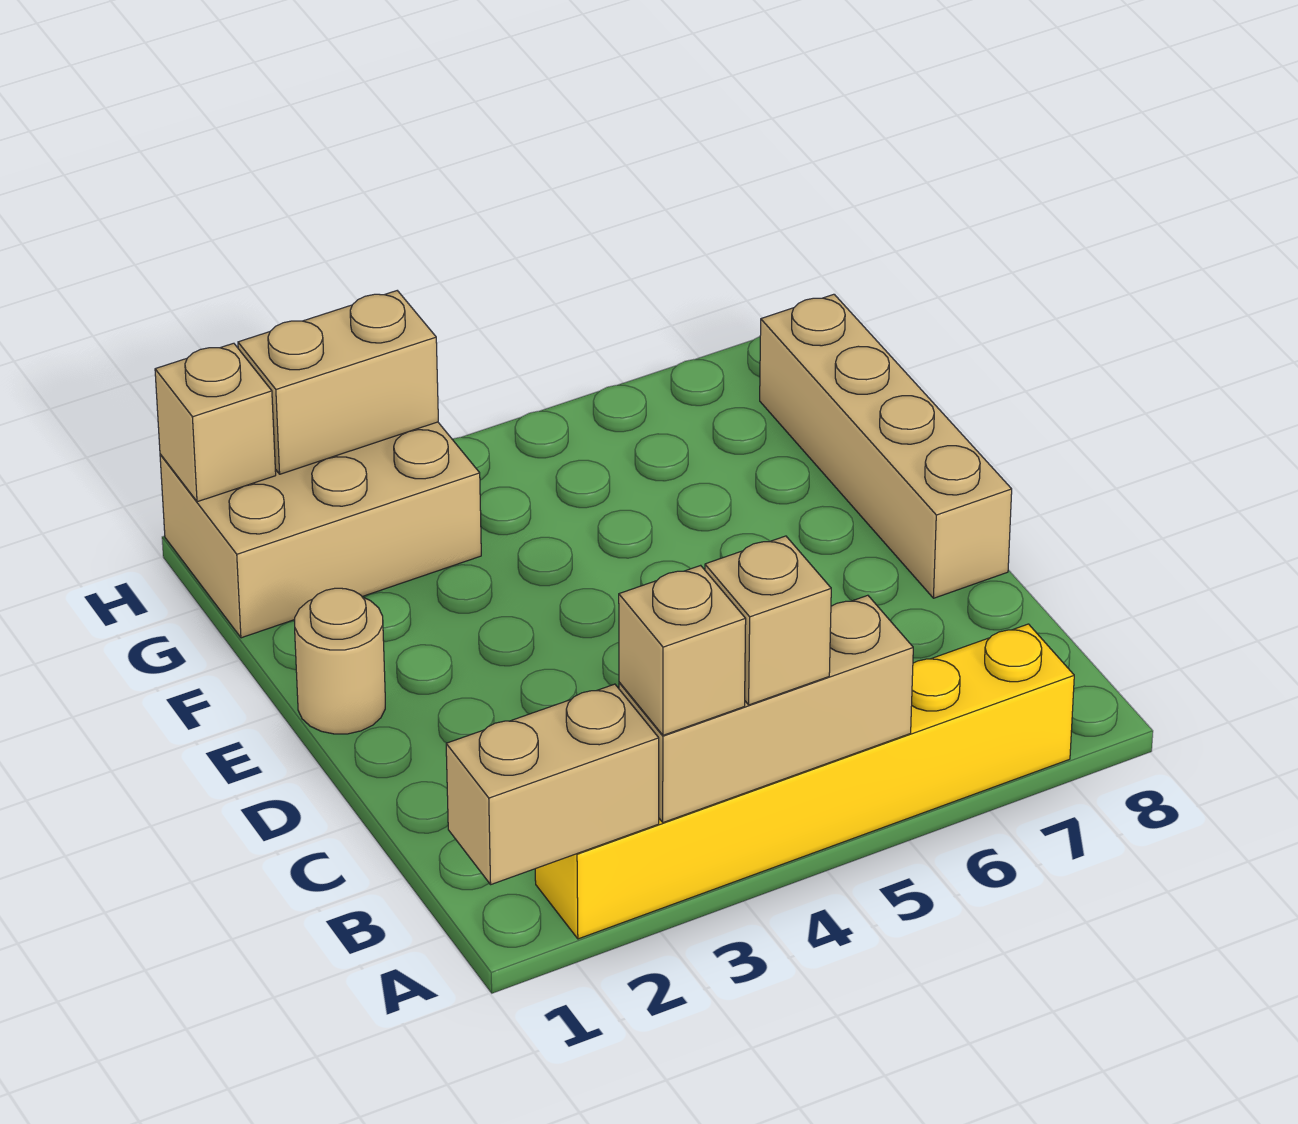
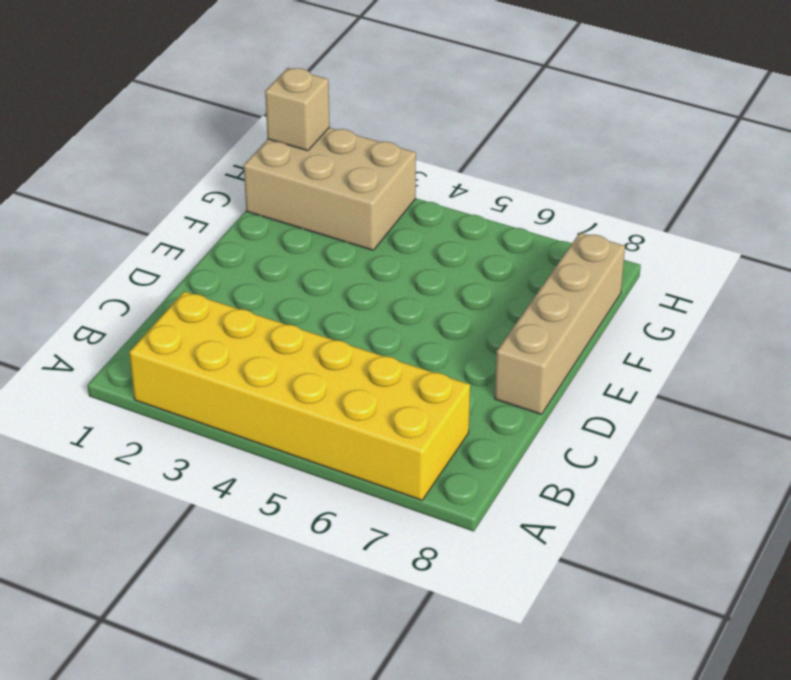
yellow 2x6 brick [129,291,470,500] -> yellow 1x6 brick [535,624,1074,939]
none -> tan 1x1 round brick [295,588,385,734]
none -> tan 1x2 brick [446,684,659,884]

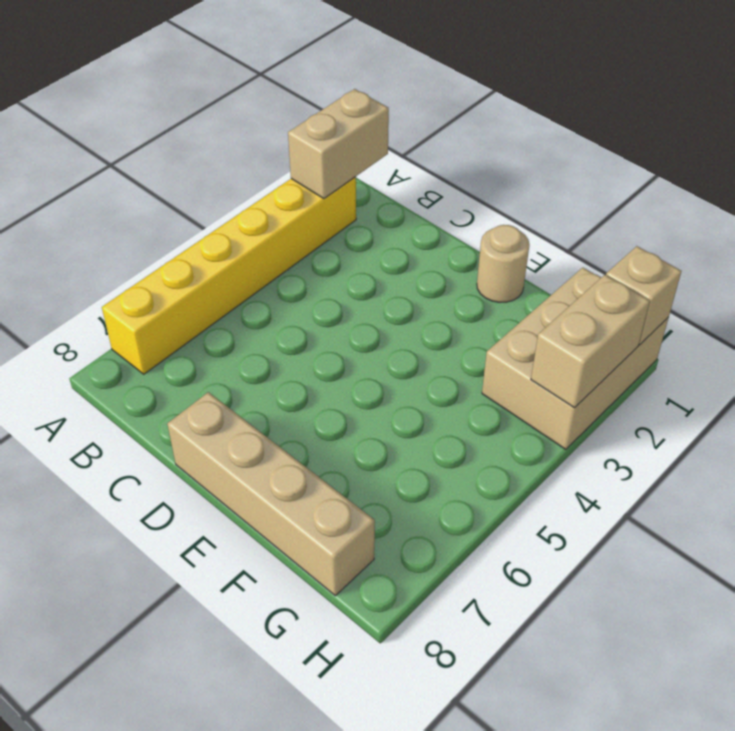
none -> tan 1x3 brick [619,595,913,822]
none -> tan 1x1 brick [619,565,746,735]

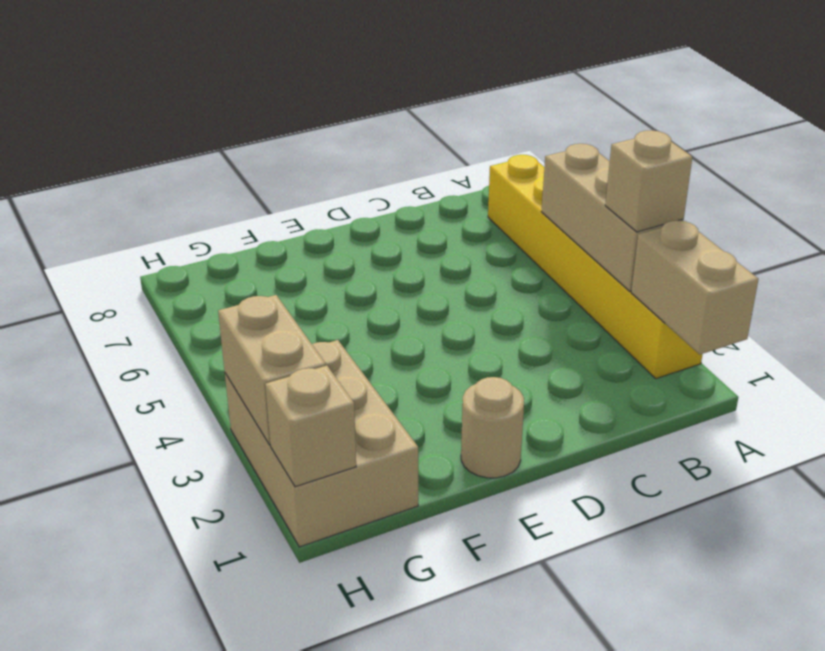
none -> tan 1x4 brick [760,294,1012,598]
none -> tan 1x1 brick [705,536,831,705]

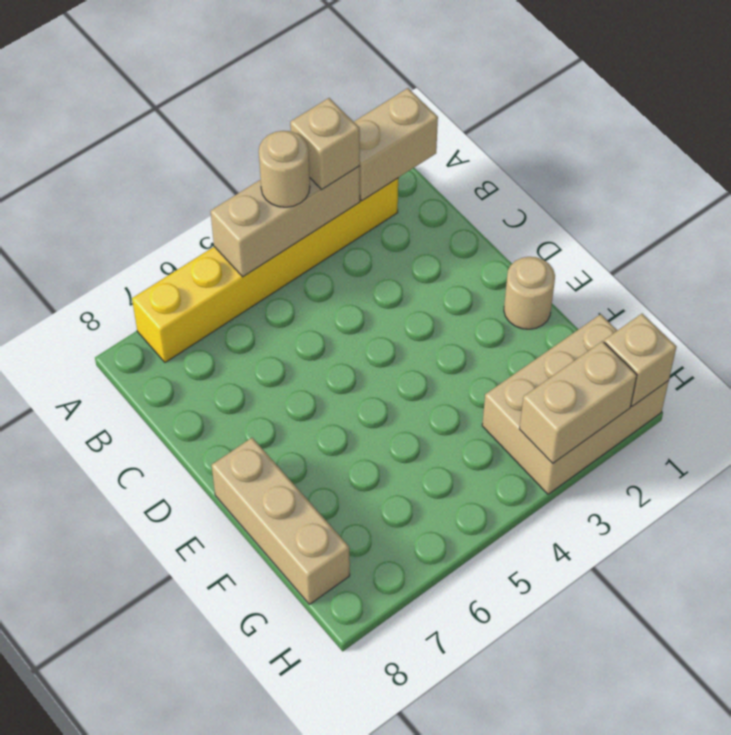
tan 1x1 round brick [259,131,310,207] -> tan 1x1 brick [705,536,831,705]
tan 1x3 brick [212,438,350,604] -> tan 1x4 brick [760,294,1012,598]

